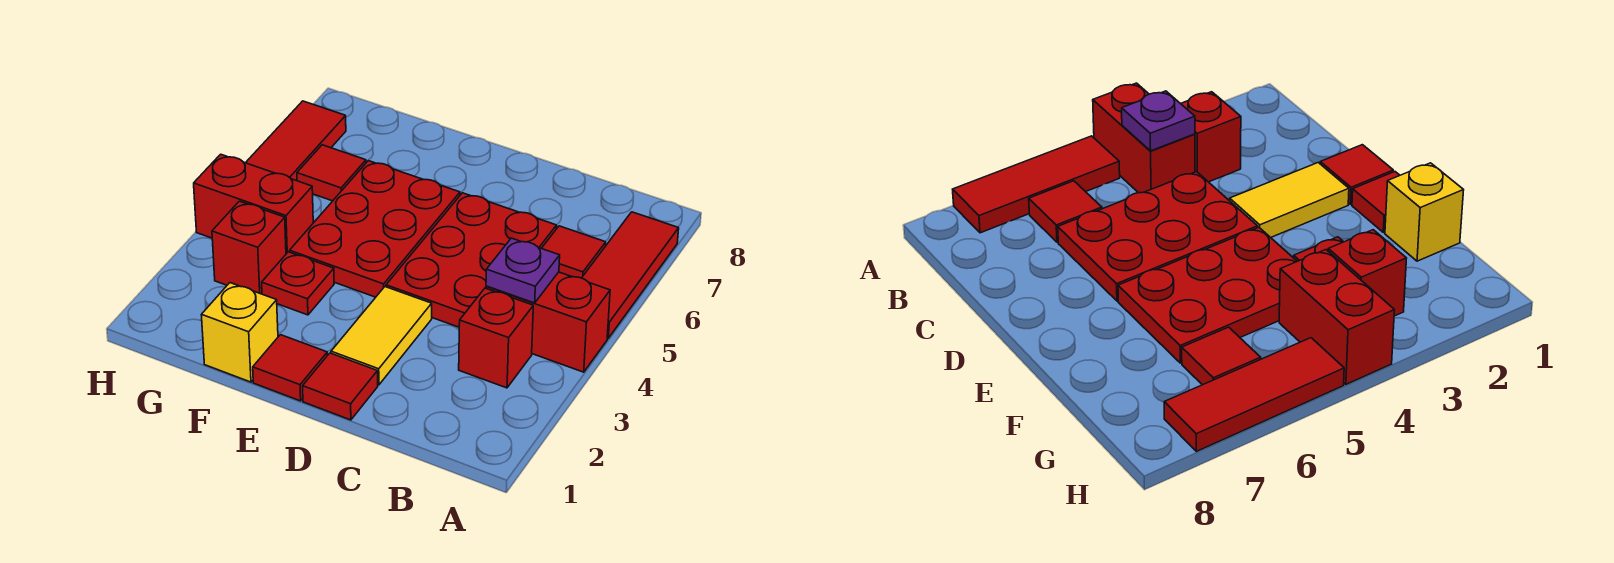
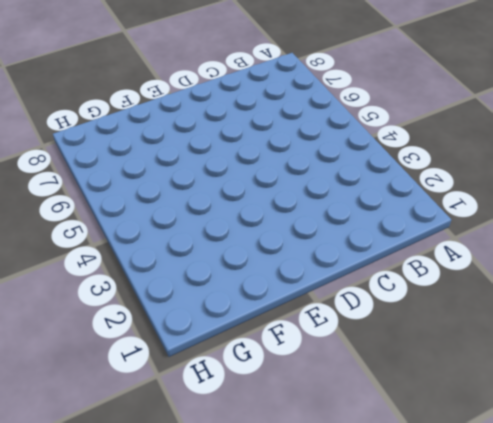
none -> red 1x2 brick [486,272,610,372]
none -> red 1x3 tile [582,212,679,338]
none -> red 1x1 brick [459,288,533,388]

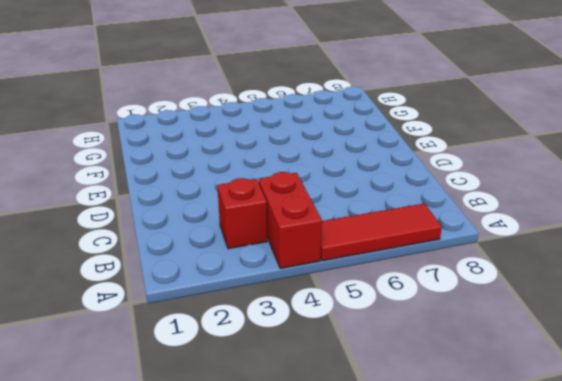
none -> red 1x1 tile [542,226,606,278]
none -> red 2x3 plate [386,193,557,327]
none -> red 1x1 tile [303,353,378,420]

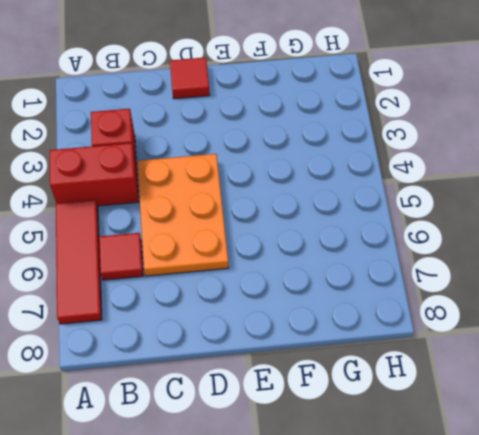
orange 2x3 plate [137,154,229,276] -> red 2x3 plate [386,193,557,327]
none -> yellow 1x2 tile [331,287,432,385]
none -> red 1x1 tile [253,335,327,401]
none -> red 2x3 plate [290,161,460,297]

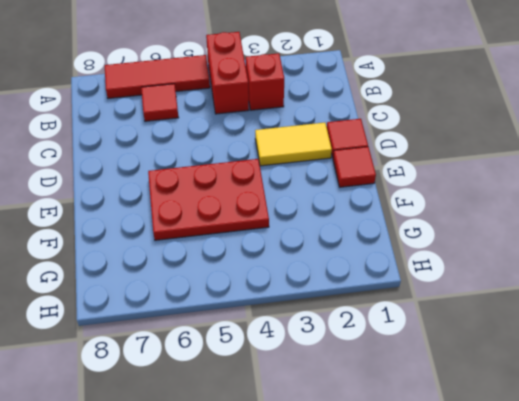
none -> red 2x3 plate [386,193,557,327]
none -> yellow 1x1 brick [201,283,278,382]
none -> red 1x1 plate [262,252,334,315]

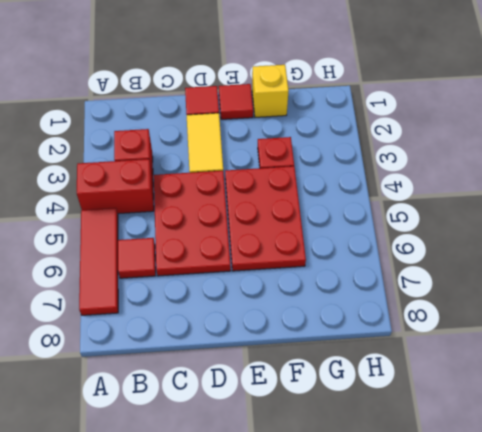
none -> red 1x1 brick [212,201,286,294]
none -> red 1x2 brick [194,154,313,254]
none -> red 1x1 tile [297,145,366,201]

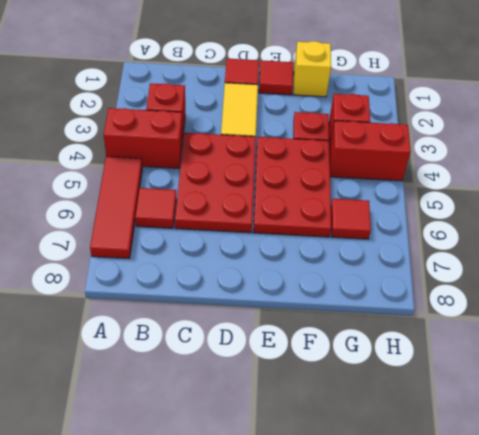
none -> red 1x3 tile [246,101,346,181]
none -> purple 1x1 plate [486,238,560,303]

